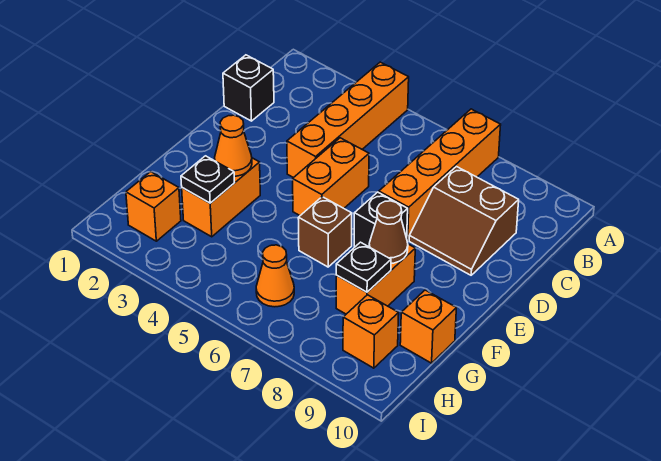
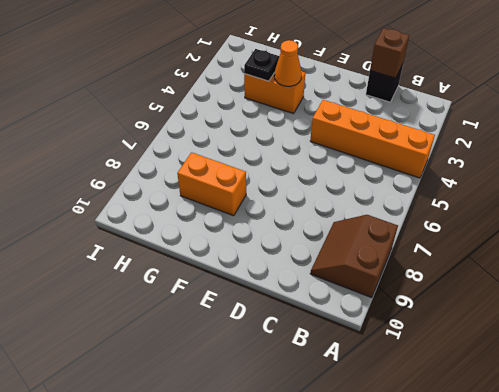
brown 2x2 slope [310,215,398,298] -> brown 2x2 slope moved to [409,167,519,275]
brown 1x1 brick [370,28,409,78] -> brown 1x1 brick moved to [298,197,352,267]
none -> orange 1x4 brick [379,109,501,240]
none -> orange 1x2 brick [293,138,369,215]
none -> black 1x1 brick [354,192,408,247]

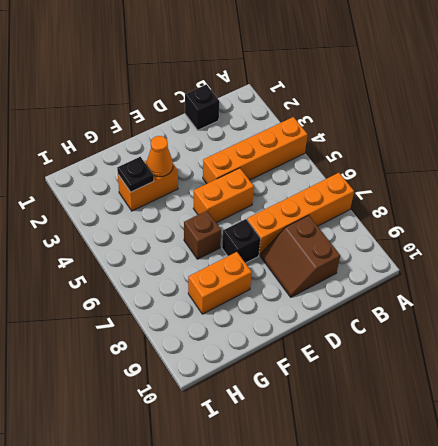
none -> orange 1x1 brick [400,290,456,363]
none -> orange 1x1 brick [126,172,181,241]
none -> orange 1x1 cone [256,245,294,307]

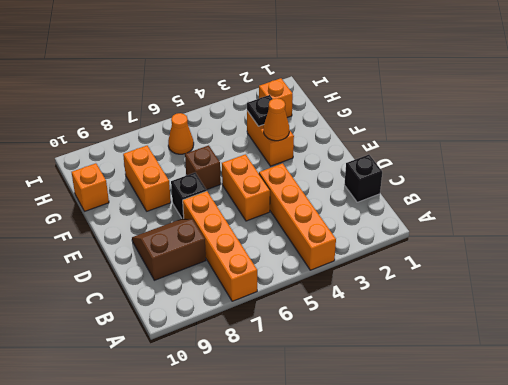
none -> orange 1x1 brick [343,295,399,368]
none -> brown 1x1 cone [369,201,408,263]
none -> black 1x1 plate [336,242,391,292]

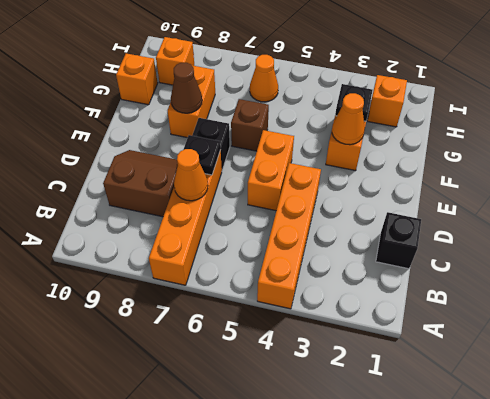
orange 1x1 cone [174,149,208,201] -> none
black 1x1 plate [183,135,221,175] -> black 1x1 plate moved to [336,242,391,292]

